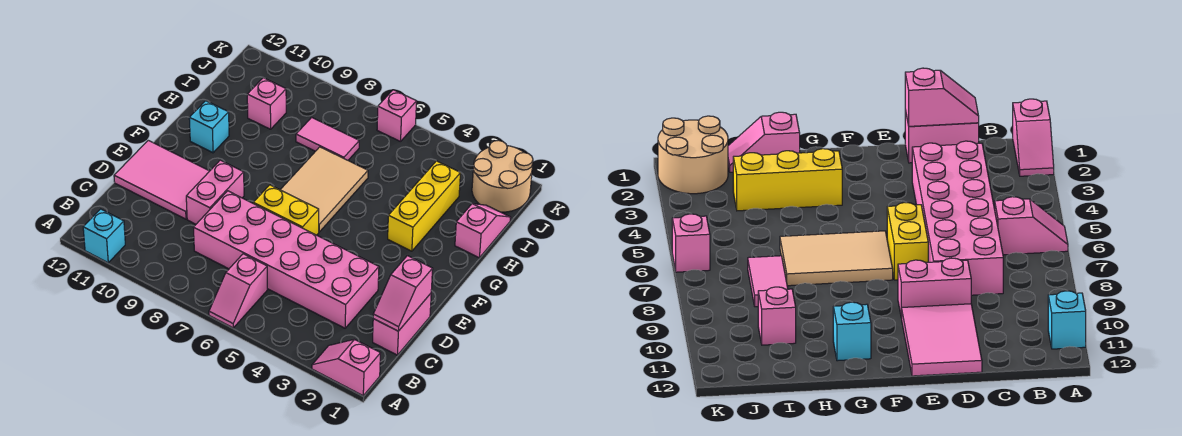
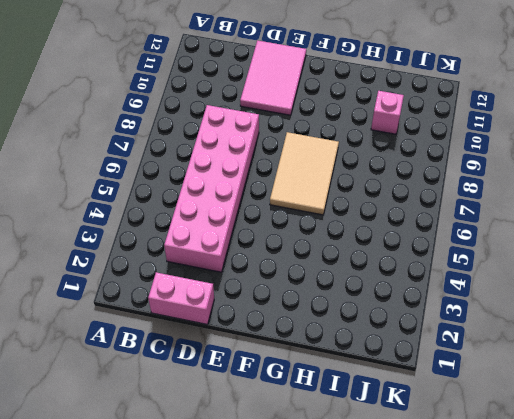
tan 2x3 tile [270,132,339,215] -> tan 2x3 tile turned to [280,147,368,232]
none -> pink 1x2 slope [312,339,380,396]
none -> pink 1x2 slope [209,254,267,328]
none -> cyan 1x1 brick [83,209,125,263]

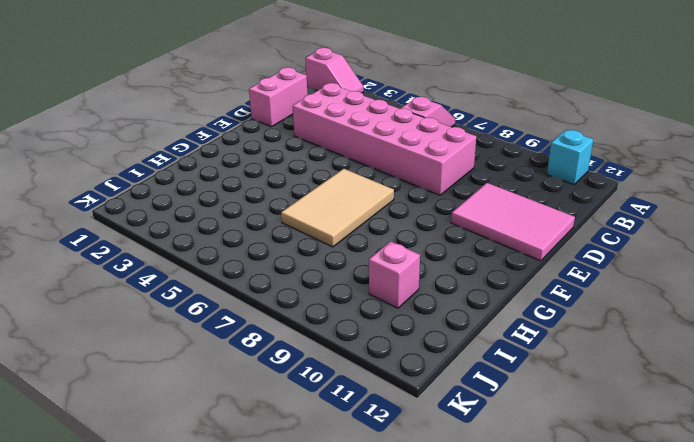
none -> pink 1x2 brick [186,160,244,224]
none -> yellow 1x2 brick [253,185,319,235]
none -> yellow 1x3 brick [388,161,461,251]

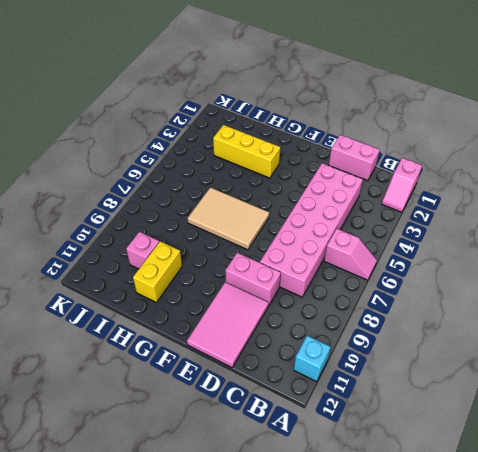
yellow 1x2 brick [133,241,182,302] -> yellow 1x2 brick moved to [253,185,319,235]
none -> cyan 1x1 brick [189,101,229,153]
none -> pink 1x2 slope [455,204,511,258]
none -> pink 1x2 tile [296,117,359,160]

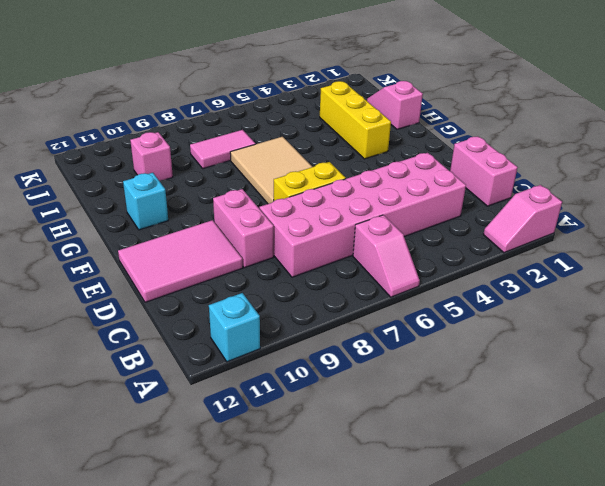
none -> tan 2x2 round brick [472,140,533,212]
none -> pink 1x1 brick [377,90,417,142]
none -> pink 1x2 slope [373,256,433,331]

